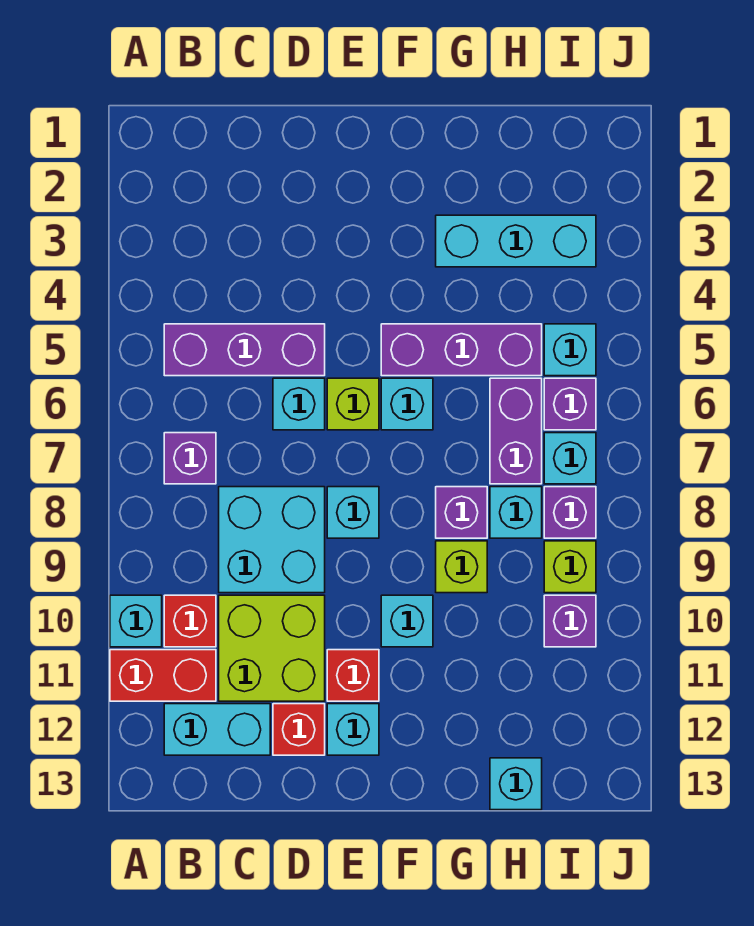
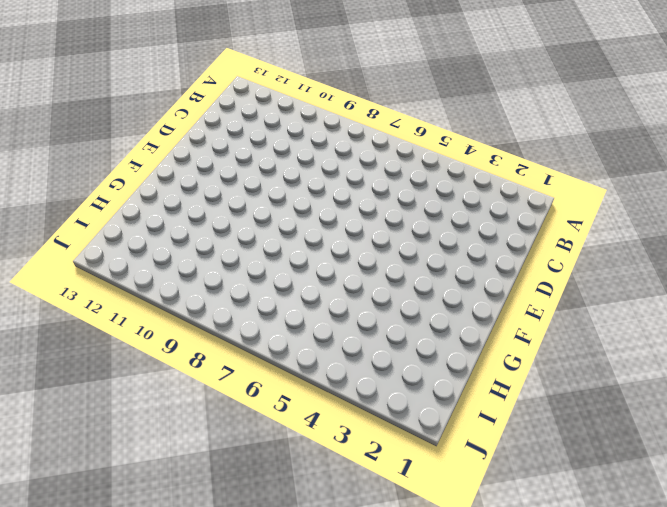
none -> cyan 1x1 brick [110,595,162,647]
none -> red 1x2 brick [110,650,216,701]
none -> purple 1x3 brick [164,324,325,376]

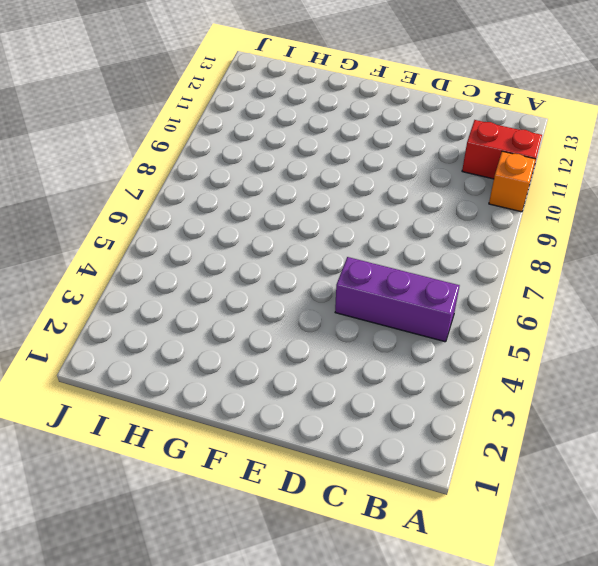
orange 1x1 brick [489,151,536,212] -> cyan 1x1 brick [110,595,162,647]
none -> purple 1x1 brick [164,433,216,484]
none -> red 1x1 brick [164,595,216,647]
none -> cyan 1x2 brick [164,704,270,755]

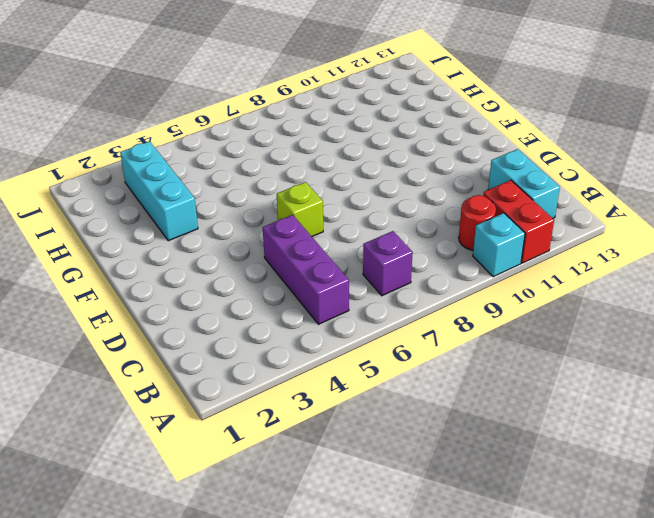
red 1x1 round brick [459,195,496,250] -> red 1x1 brick [164,595,216,647]
none -> cyan 2x2 brick [219,487,325,593]
none -> lime 2x2 brick [219,595,325,701]
none -> cyan 1x1 brick [273,378,325,430]

